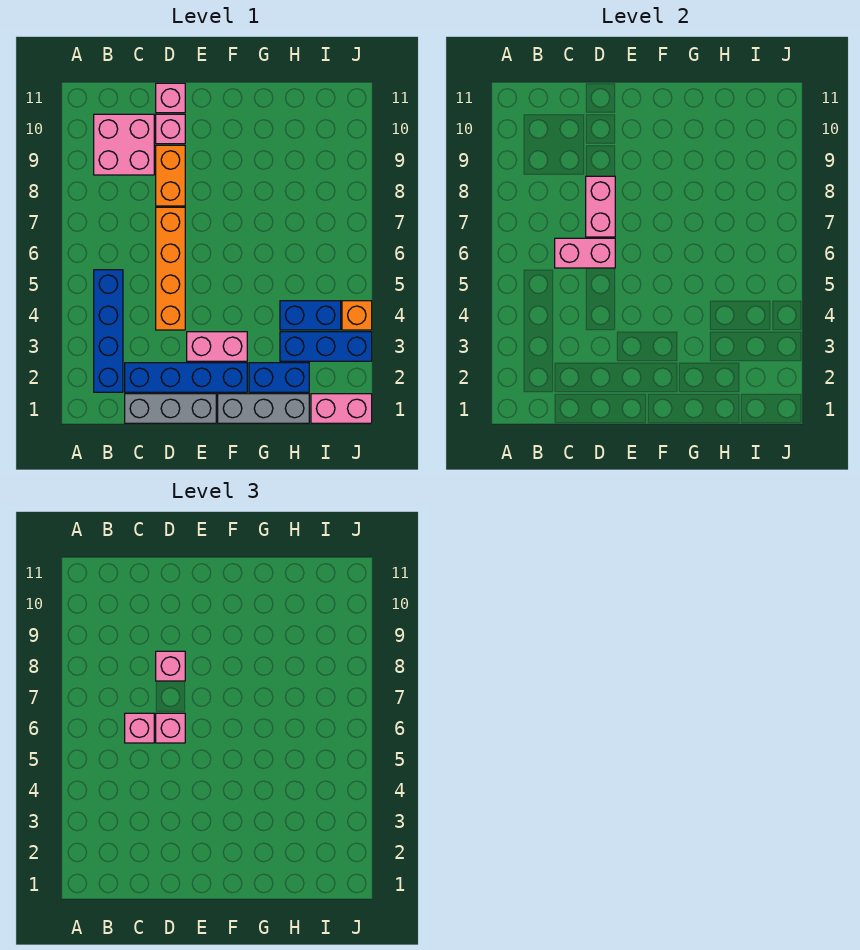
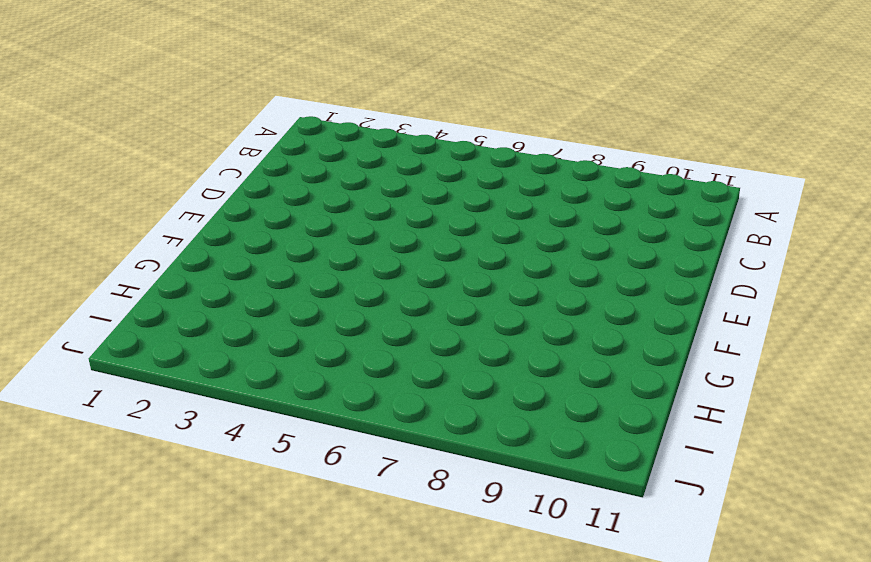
none -> blue 1x4 brick [94,270,123,392]
none -> pink 2x2 brick [94,114,154,175]
none -> grey 1x3 brick [125,394,216,423]

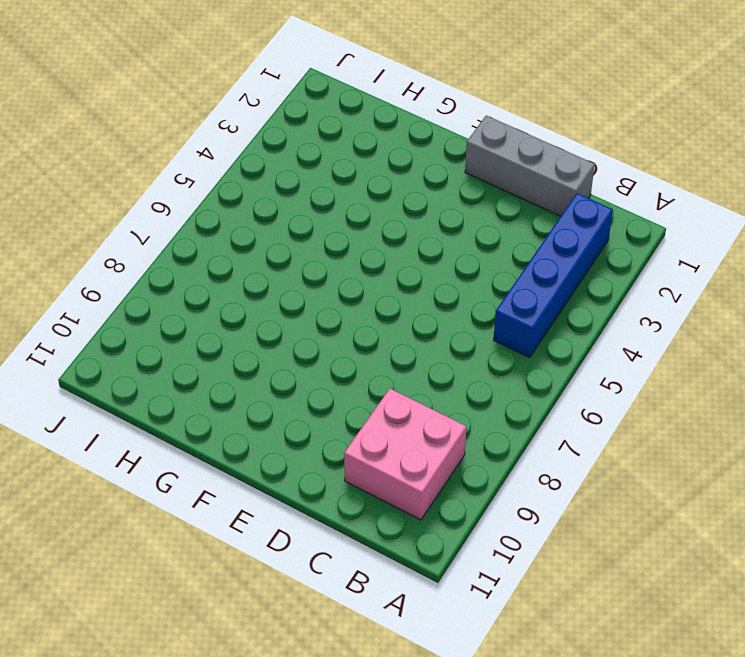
none -> blue 1x4 brick [125,363,247,392]
none -> orange 1x4 brick [156,207,185,330]
none -> orange 1x2 brick [156,145,185,206]

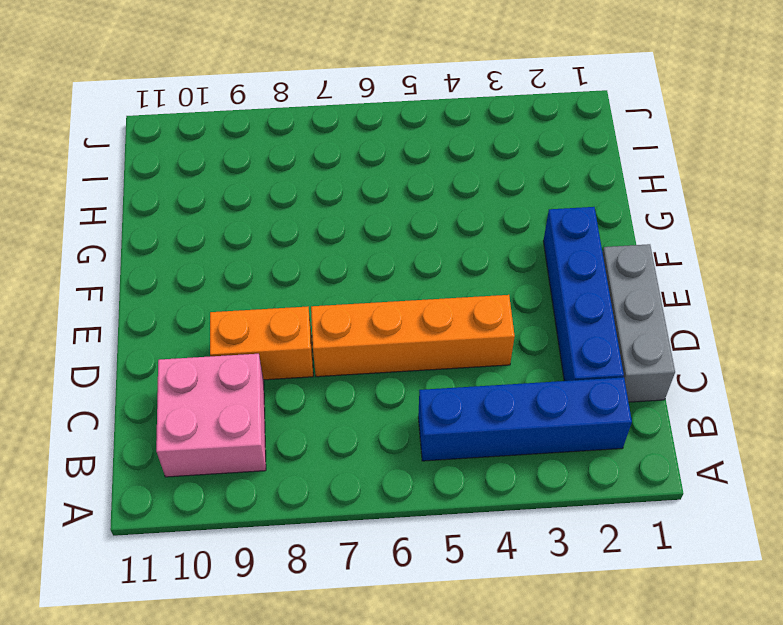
none -> pink 1x1 brick [156,114,185,144]
none -> pink 1x1 brick [156,83,185,113]
none -> pink 1x2 brick [187,332,247,361]

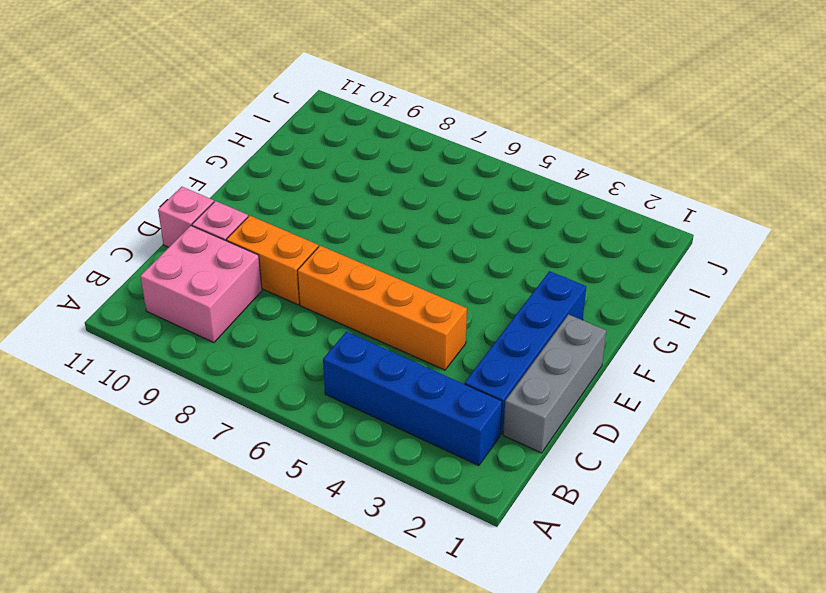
none -> pink 1x2 brick [187,332,247,361]
none -> grey 1x3 brick [218,394,309,423]
none -> blue 1x2 brick [249,363,309,392]

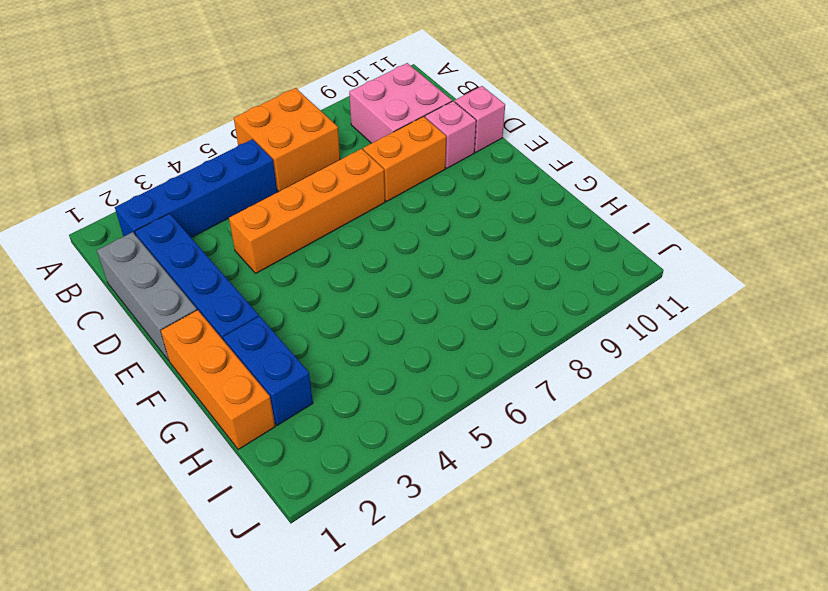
orange 2x2 brick [234,88,340,191] -> none
orange 1x3 brick [161,310,275,450] -> grey 1x3 brick [218,394,309,423]
none -> pink 1x2 brick [187,332,247,361]
none -> blue 1x3 brick [280,332,372,361]
none -> blue 1x2 brick [280,301,341,330]

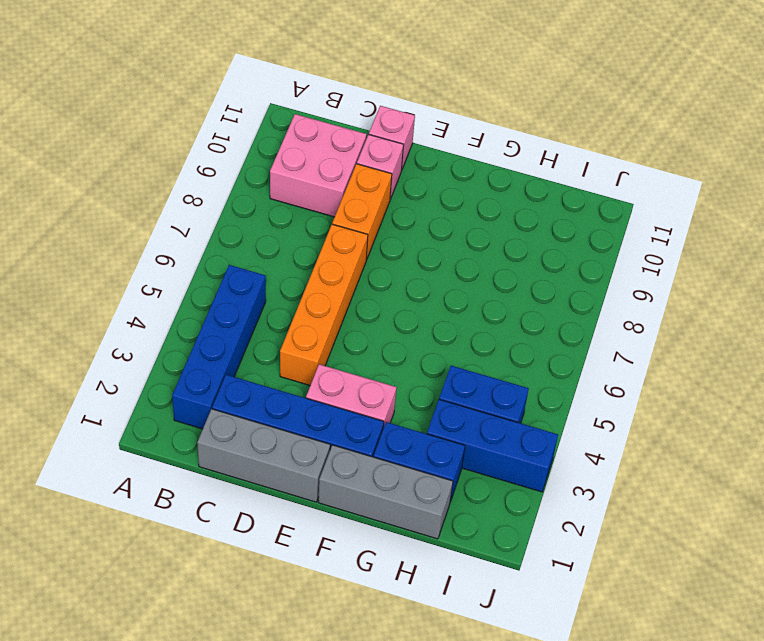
none -> pink 1x2 brick [311,394,372,423]
none -> orange 1x1 brick [342,301,372,330]
none -> pink 1x2 brick [555,238,615,268]

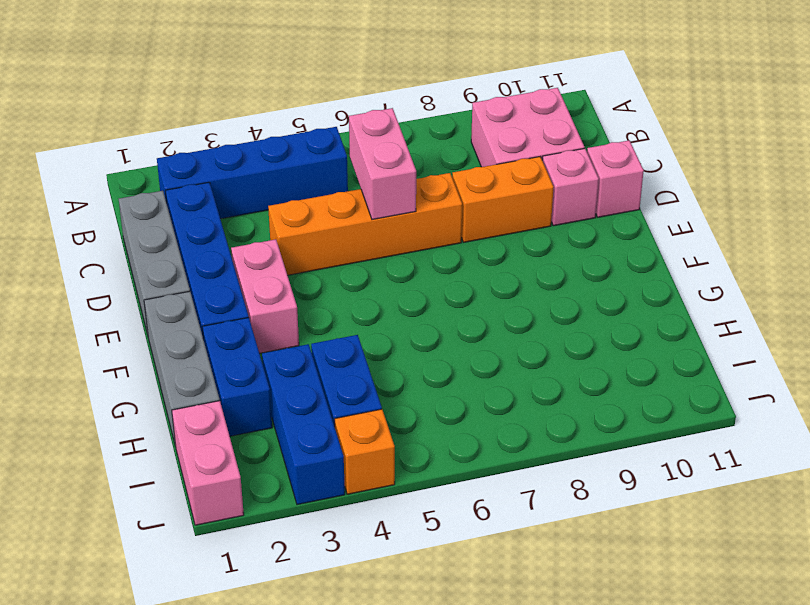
none -> pink 1x2 brick [586,176,615,237]
none -> pink 1x1 brick [125,713,154,743]
none -> pink 1x1 brick [156,713,185,743]

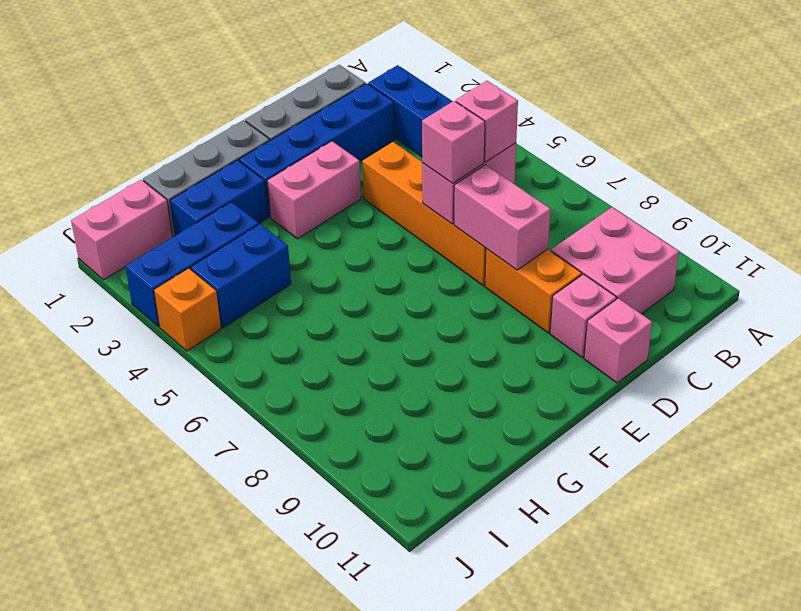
none -> pink 1x1 brick [156,651,185,681]

